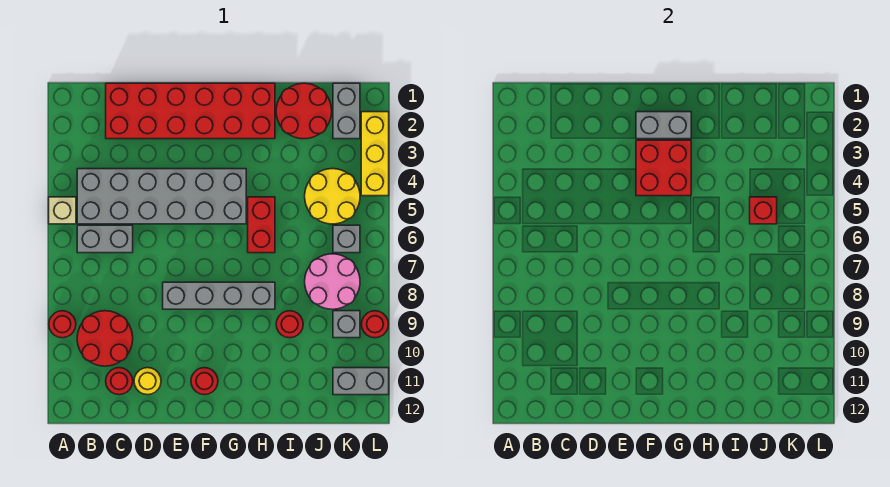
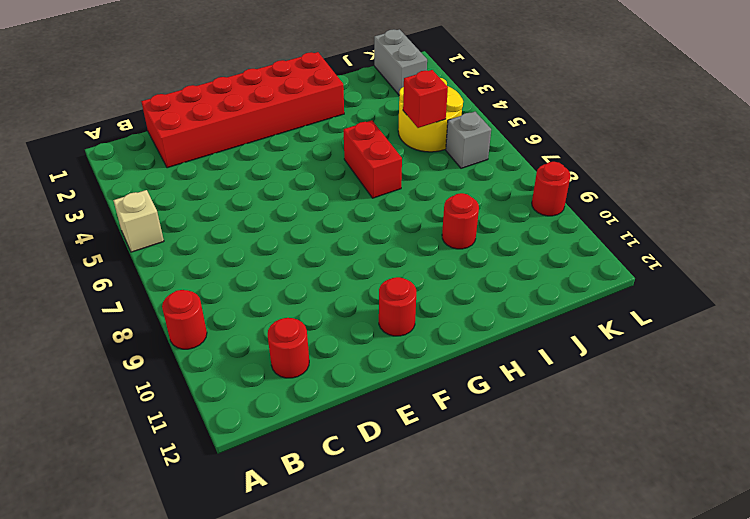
none -> grey 2x6 brick [77,169,246,224]
none -> grey 1x2 brick [77,225,133,253]
none -> red 2x2 round brick [77,311,133,366]

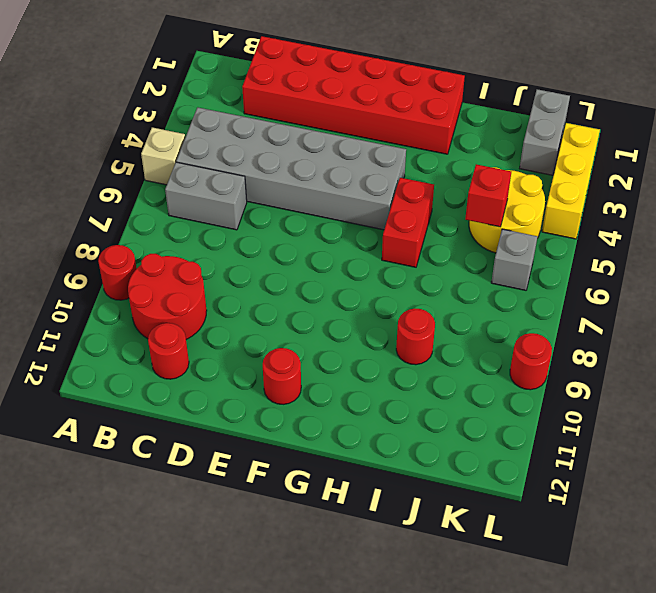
none -> yellow 1x1 round brick [134,368,161,395]
none -> grey 1x4 brick [163,282,275,309]
none -> red 2x2 round brick [276,83,332,139]

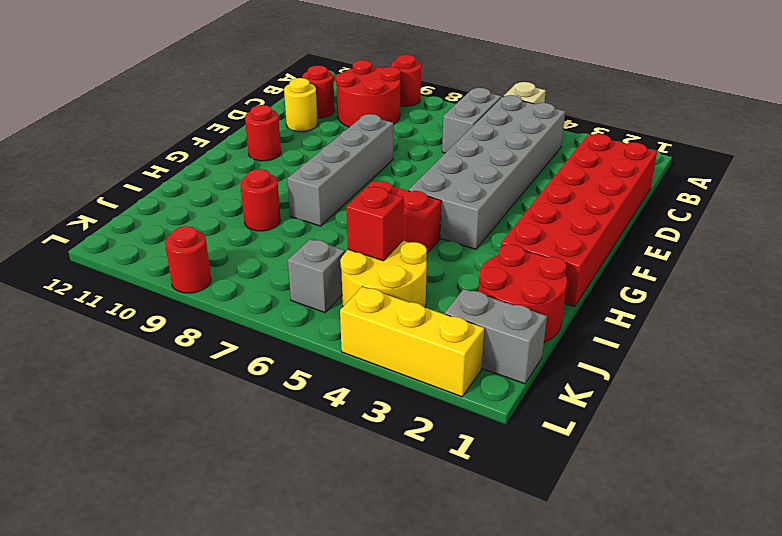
none -> pink 2x2 round brick [305,254,360,309]
none -> grey 1x1 brick [333,311,360,338]
none -> grey 1x2 brick [333,368,389,395]

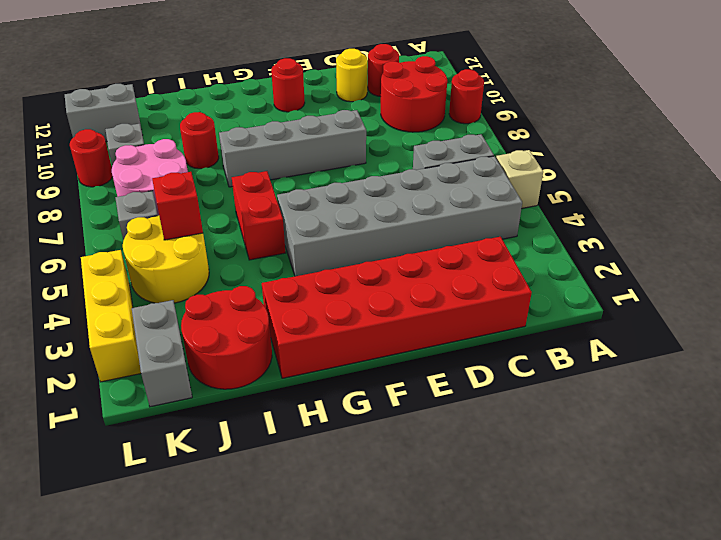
none -> grey 1x2 brick [636,112,691,139]
none -> red 2x2 brick [636,140,691,196]

